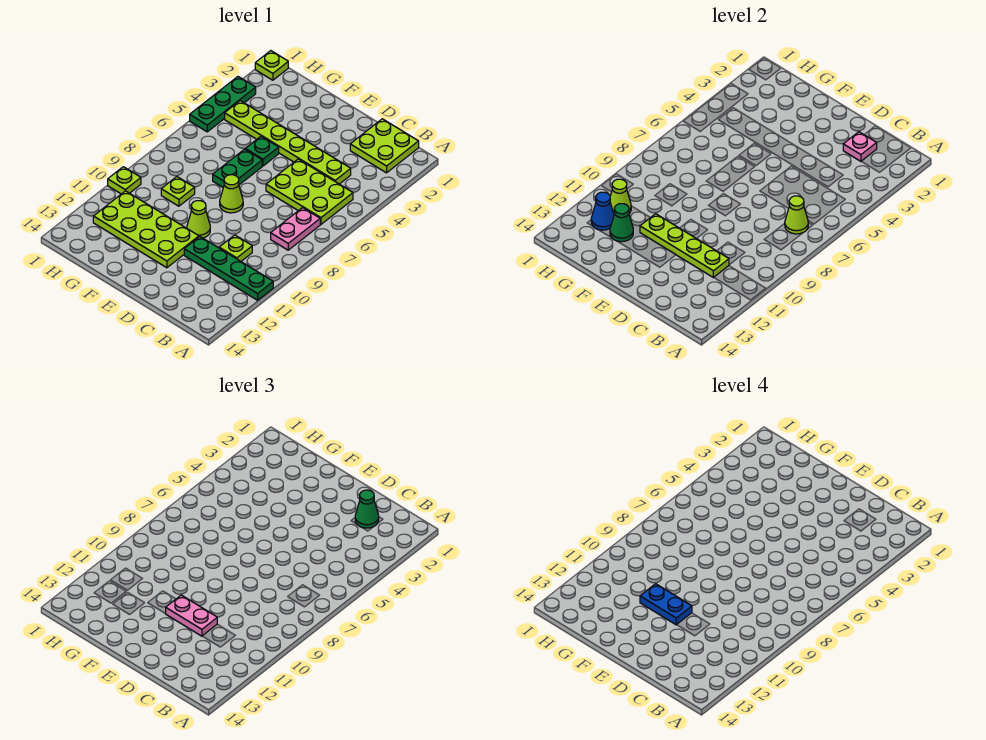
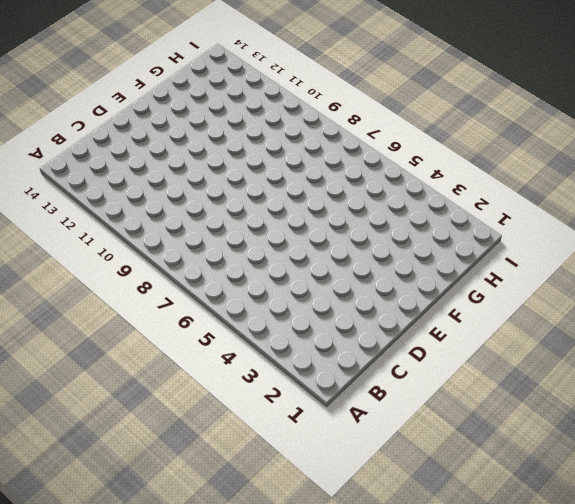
none -> green 1x4 plate [184,237,273,300]
none -> lime 2x2 plate [350,119,419,173]
none -> lime 2x3 plate [266,159,353,224]

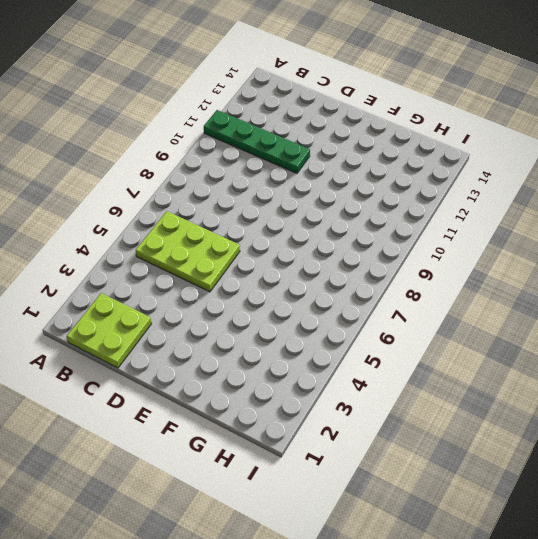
none -> pink 1x2 plate [271,208,320,250]
none -> lime 1x6 plate [225,101,351,184]
none -> lime 1x1 plate [219,235,252,261]

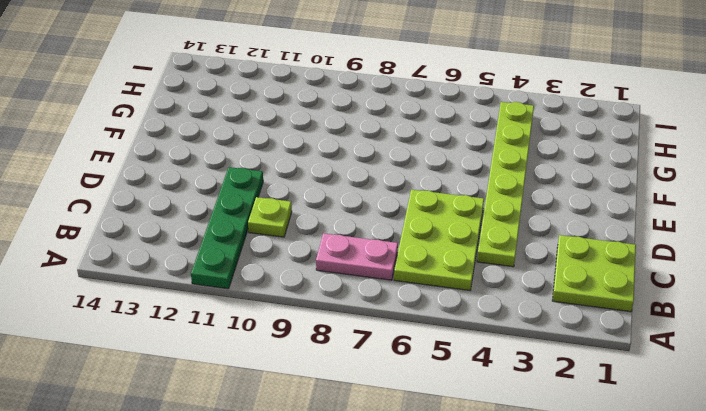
none -> lime 1x1 cone [220,175,243,213]
none -> lime 1x1 cone [187,201,210,238]
none -> lime 2x4 plate [93,191,199,268]

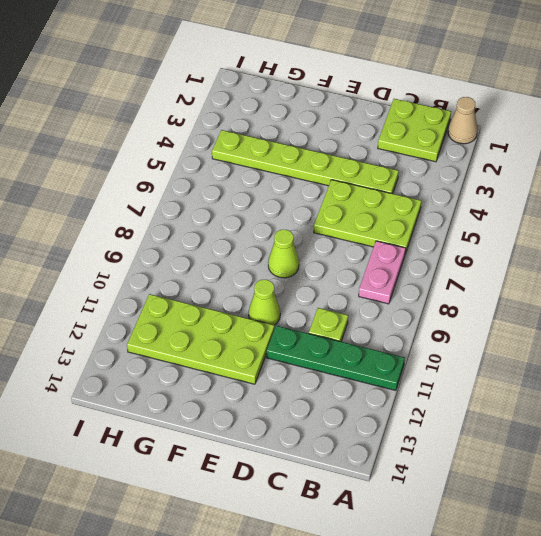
tan 1x1 cone [448,97,478,144] -> none
none -> green 1x1 plate [245,137,279,166]
none -> green 1x2 plate [213,149,262,187]
none -> lime 1x1 plate [161,177,195,206]

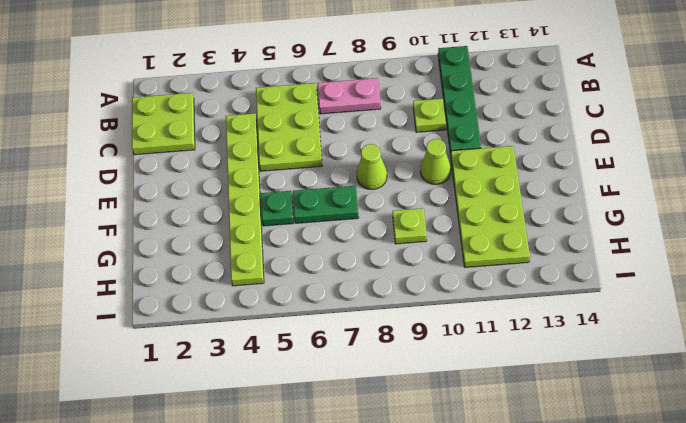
none -> lime 1x1 plate [255,51,288,80]
none -> green 1x3 plate [190,77,256,132]
none -> lime 1x1 plate [108,167,141,194]

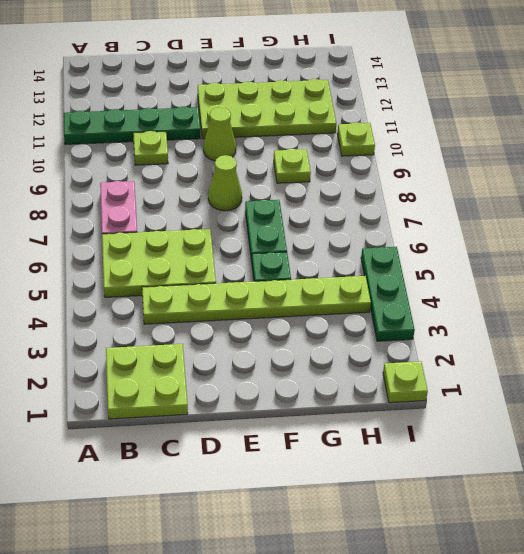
none -> lime 1x1 cone [785,196,808,234]
none -> pink 1x1 plate [843,132,877,161]
none -> lime 1x4 plate [640,214,729,278]

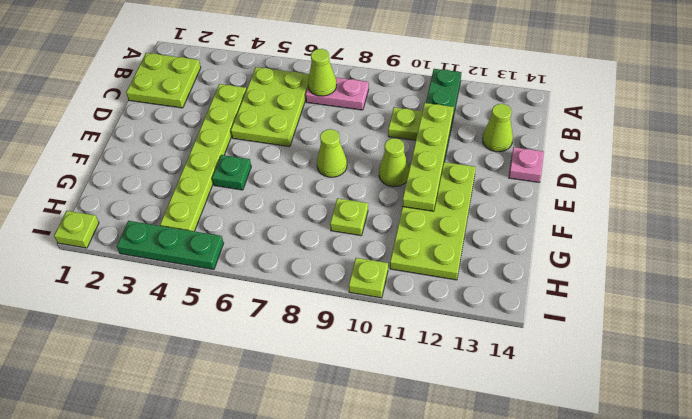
lime 1x1 cone [483,104,513,152] -> lime 1x1 cone moved to [610,179,631,214]
pink 1x1 plate [509,147,544,182] -> pink 1x1 plate moved to [843,132,877,161]
none -> green 1x2 plate [213,149,262,187]
none -> green 1x1 cone [610,204,633,242]
none -> blue 1x1 cone [591,192,614,230]

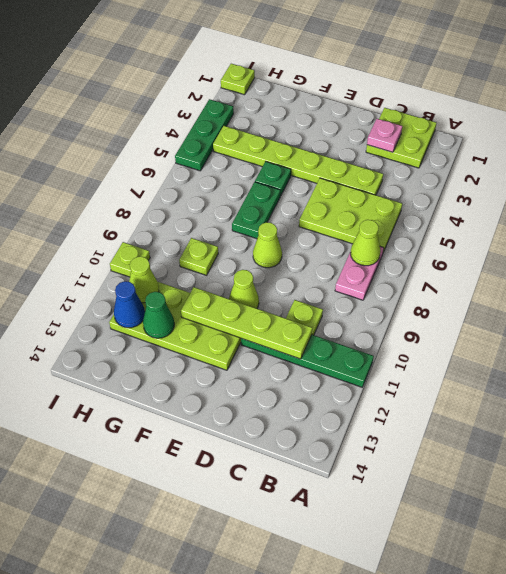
none -> green 1x1 cone [355,490,379,528]
none -> pink 1x2 plate [166,595,217,636]
none -> blue 1x2 plate [640,584,692,625]

